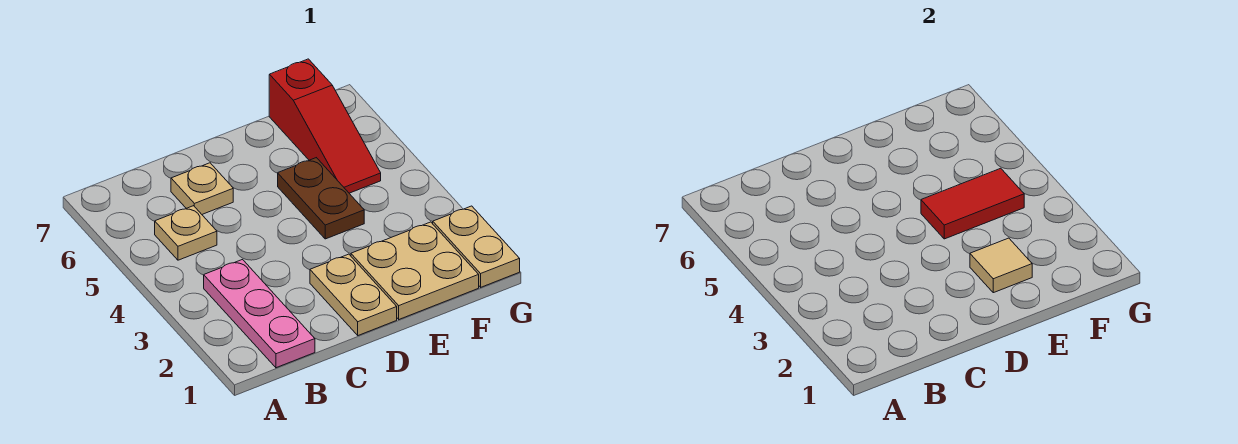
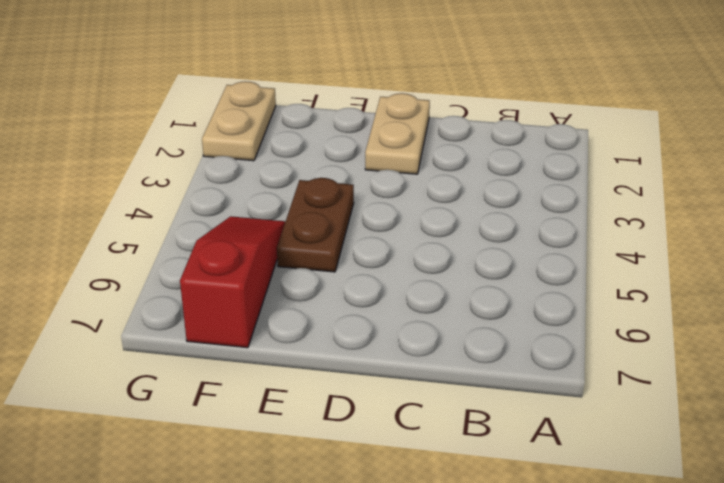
none -> pink 1x3 plate [204,260,315,368]
none -> tan 1x1 plate [155,206,217,260]

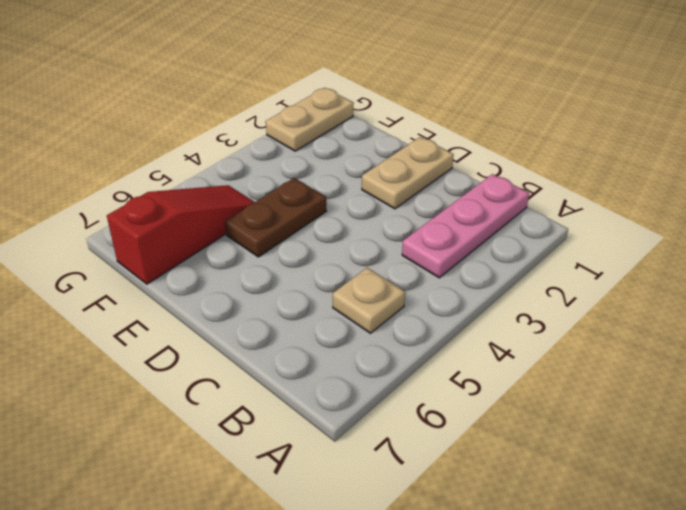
none -> tan 1x1 plate [171,163,233,214]
none -> tan 2x2 plate [351,222,479,319]

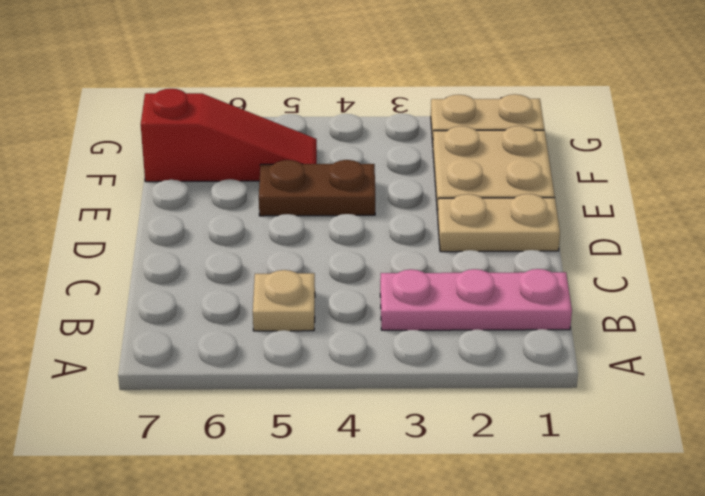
none -> tan 1x1 plate [171,163,233,214]
none -> tan 1x1 tile [970,238,1032,293]

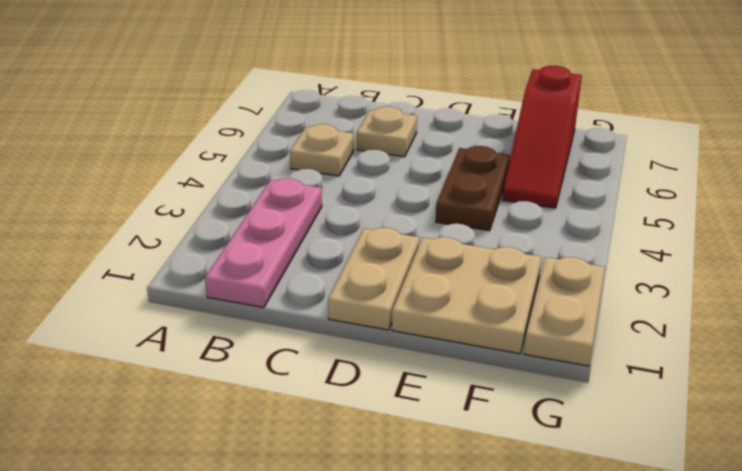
none -> tan 1x1 tile [970,238,1032,293]
none -> red 1x2 tile [921,168,1024,239]

